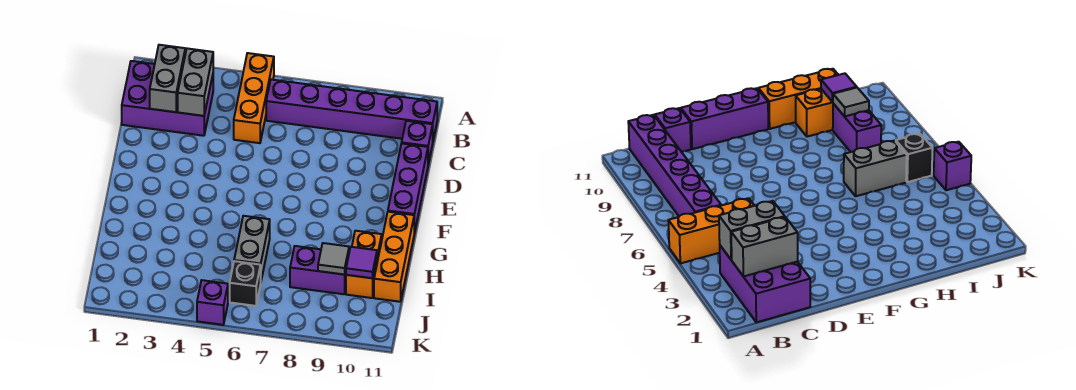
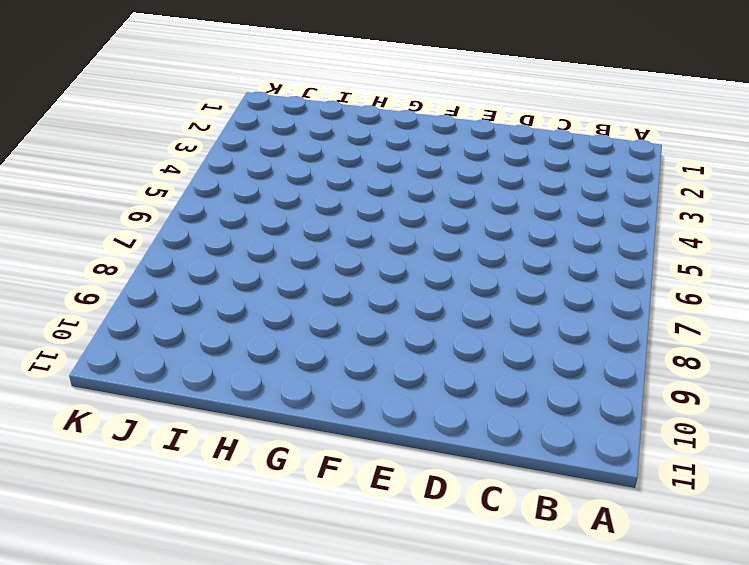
none -> orange 1x3 brick [234,53,274,143]
none -> purple 2x3 brick [122,61,213,136]
none -> purple 1x6 brick [266,80,437,139]

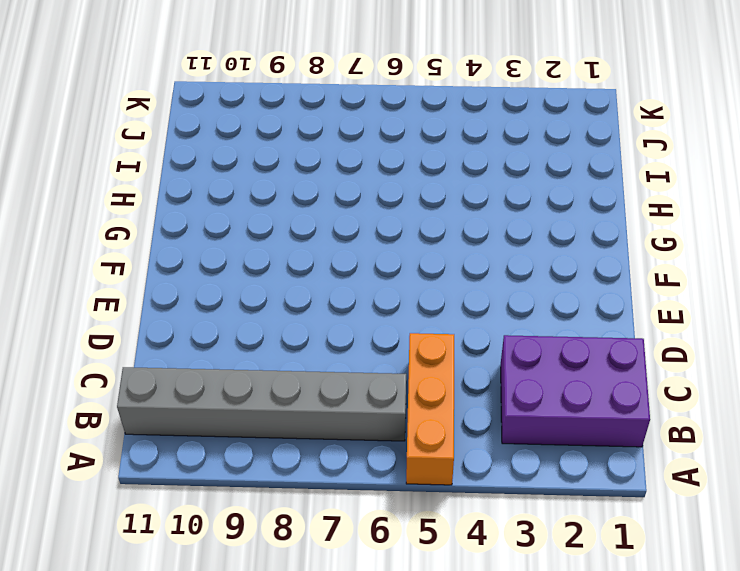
grey 1x6 brick [117,367,406,441] -> purple 1x6 brick [266,80,437,139]
none -> purple 1x1 brick [402,121,433,164]
none -> purple 1x3 brick [388,144,428,233]
none -> orange 1x3 brick [374,212,414,302]

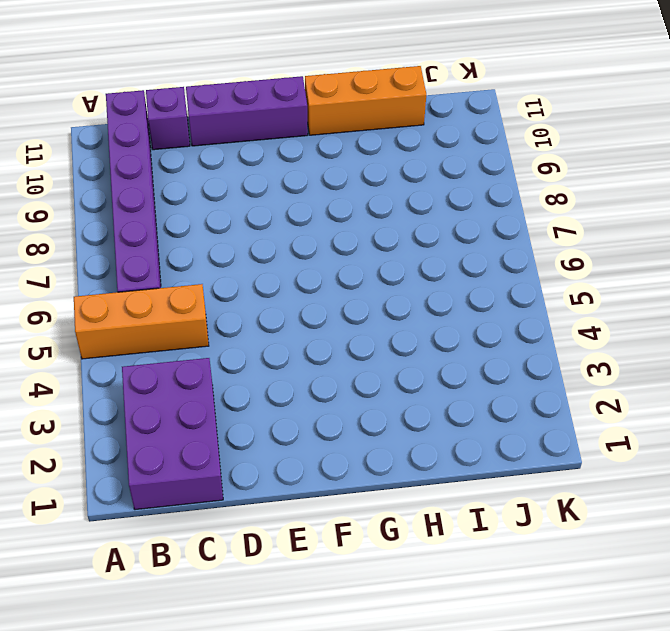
none -> grey 1x2 brick [234,216,270,280]
none -> orange 1x2 brick [346,231,382,298]
none -> purple 1x2 brick [290,246,346,294]

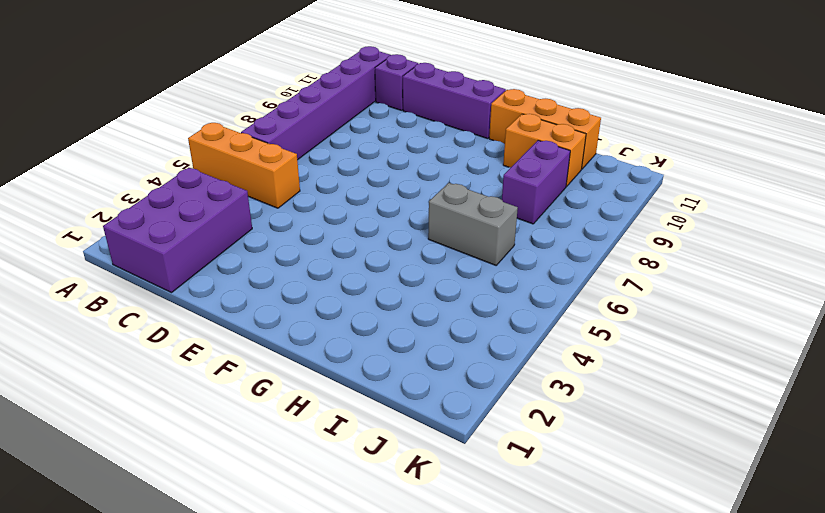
none -> black 1x1 brick [230,261,261,306]
none -> purple 1x1 brick [197,280,228,325]
none -> grey 1x2 brick [150,45,185,112]

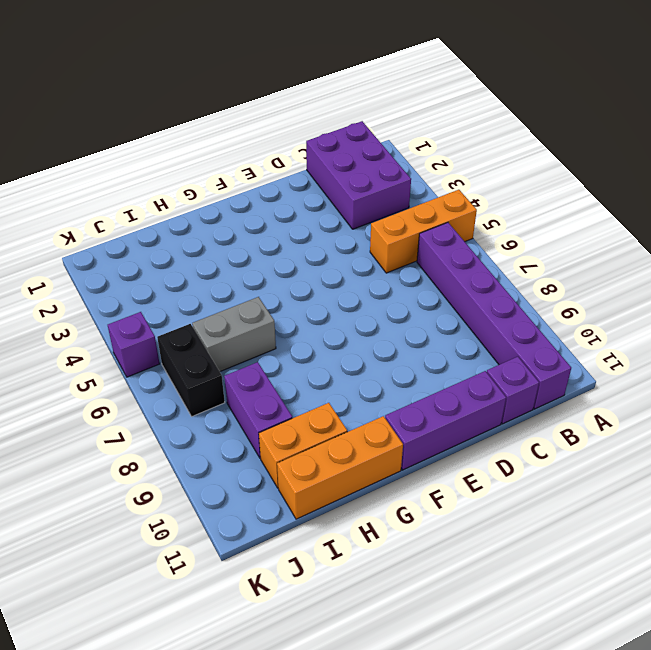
black 1x2 brick [157,324,225,417] -> black 1x1 brick [230,261,261,306]
none -> grey 1x2 brick [150,45,185,112]
none -> grey 1x2 brick [178,48,213,116]
none -> grey 1x1 tile [318,243,349,275]

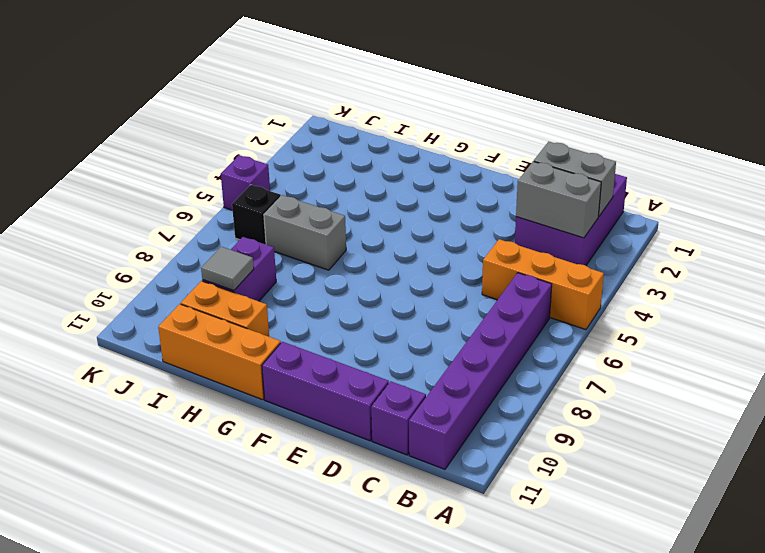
none -> purple 1x1 tile [346,247,377,278]

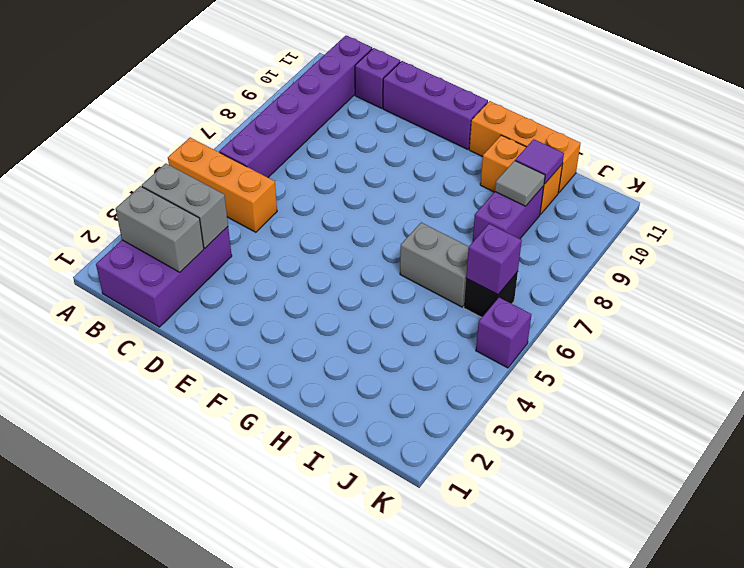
purple 1x1 brick [466,224,522,295] -> none

